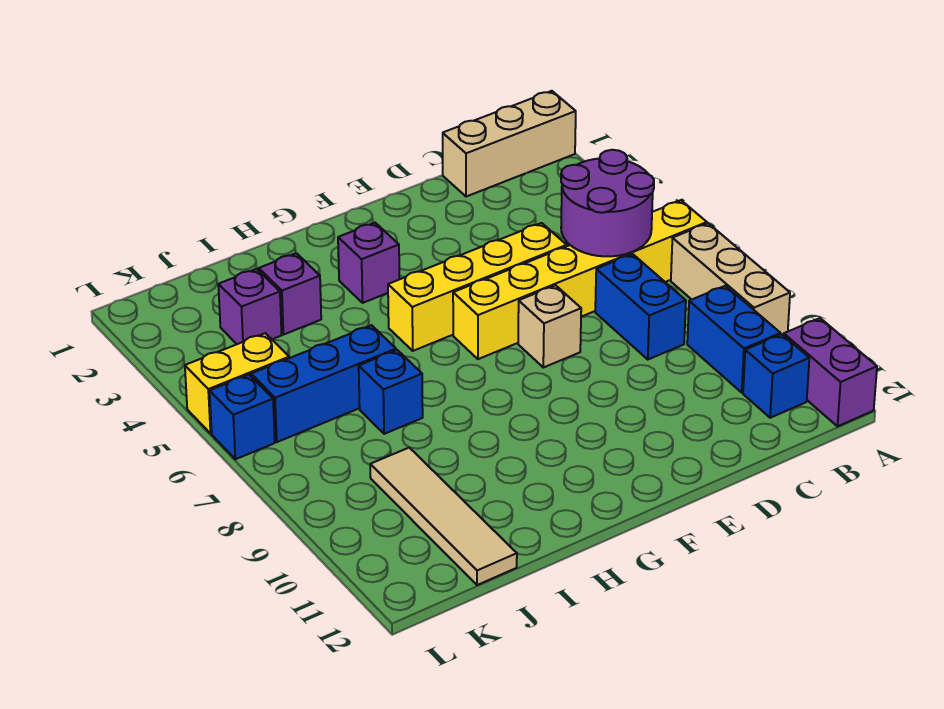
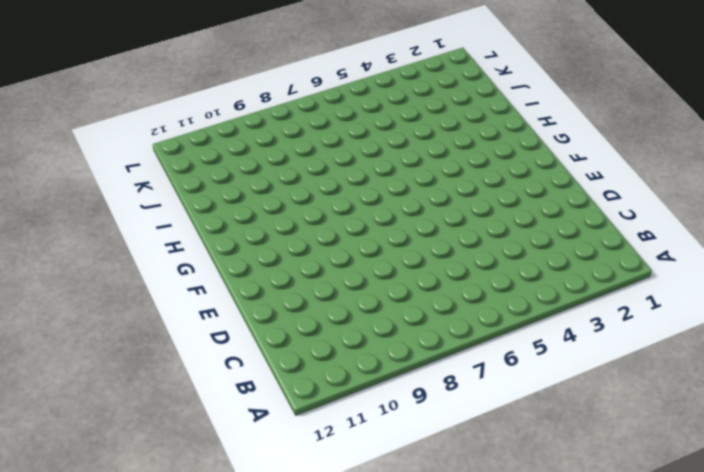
none -> tan 1x3 brick [443,91,576,197]
none -> yellow 1x6 brick [453,201,707,359]
none -> tan 1x3 brick [671,223,790,335]

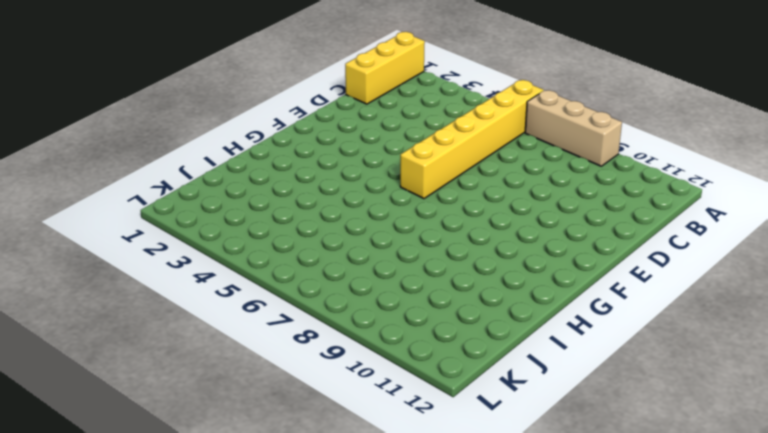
yellow 1x3 brick [345,32,425,104] -> tan 1x3 brick [443,91,576,197]
none -> purple 1x2 brick [784,318,877,426]
none -> blue 1x2 brick [687,286,781,392]
none -> blue 1x1 brick [743,334,809,418]

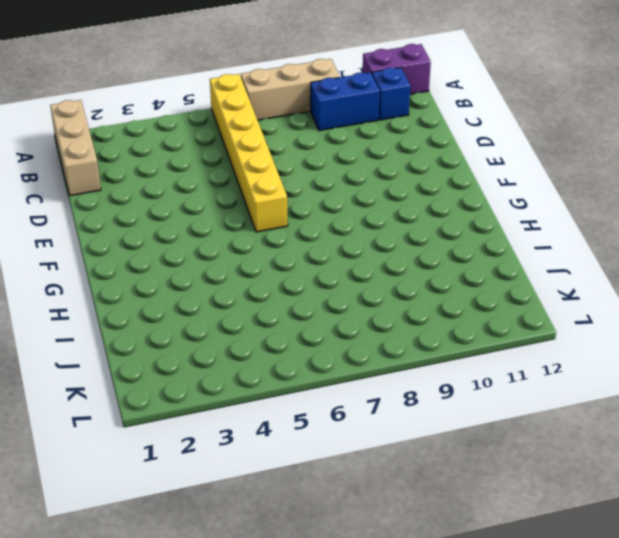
none -> blue 1x2 brick [595,254,686,359]
none -> yellow 1x4 brick [388,223,567,351]
none -> tan 1x1 brick [518,285,581,367]

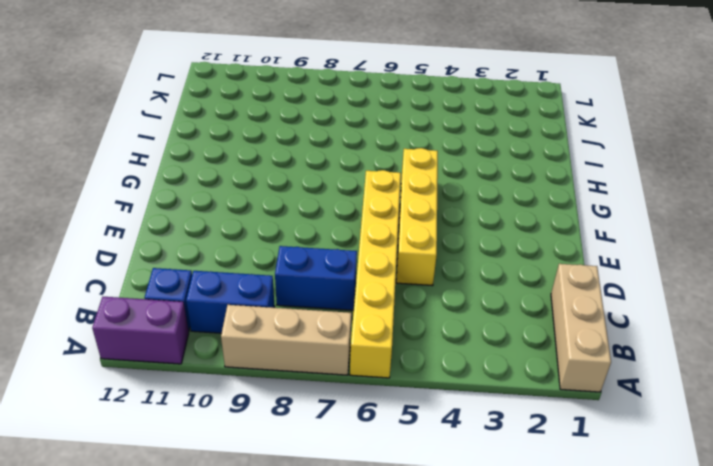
none -> tan 1x1 brick [518,285,581,367]
none -> purple 1x1 brick [338,223,399,303]
none -> purple 1x1 brick [259,253,321,335]

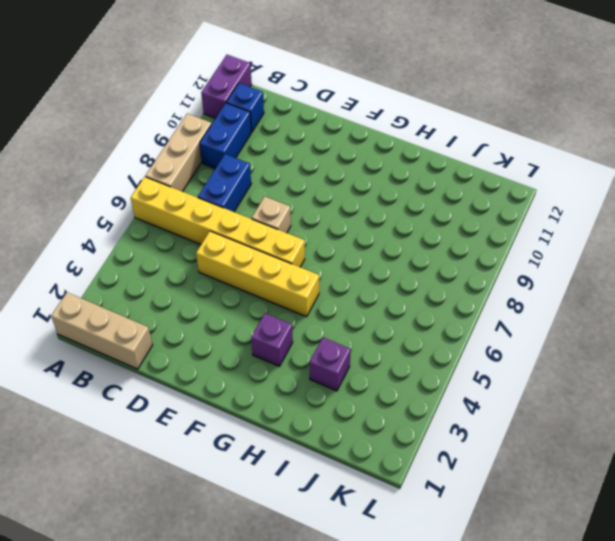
none -> blue 1x3 brick [251,325,396,442]
none -> blue 1x1 brick [359,350,423,434]
none -> purple 1x1 brick [218,269,282,344]

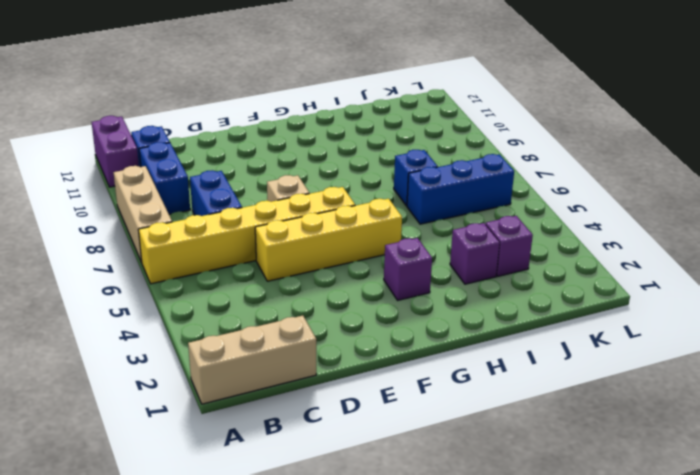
none -> tan 1x4 tile [370,448,517,585]
none -> yellow 1x2 brick [185,333,289,433]
none -> blue 1x1 brick [210,375,275,459]

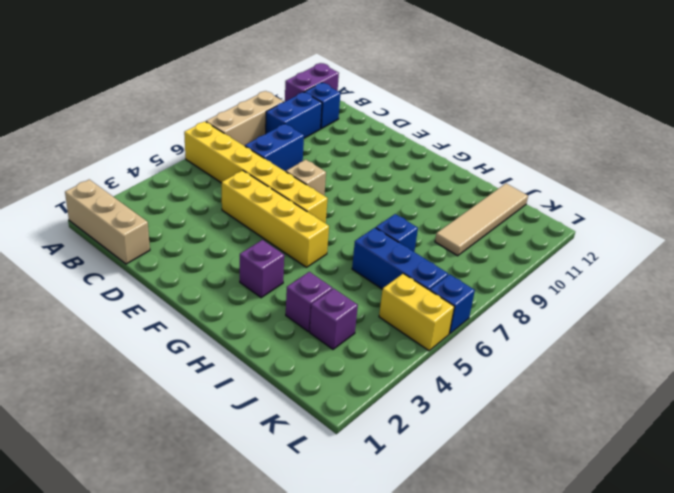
none -> purple 2x2 round brick [561,150,654,256]

